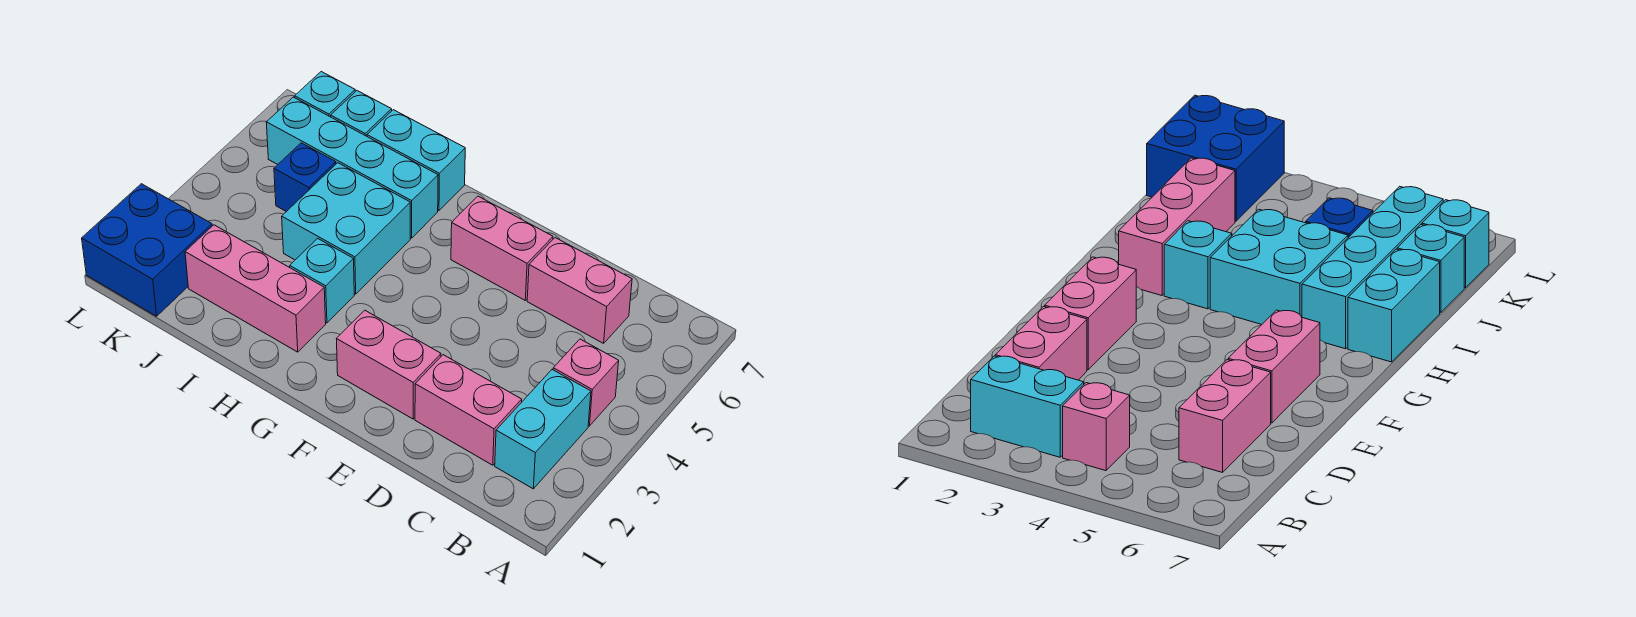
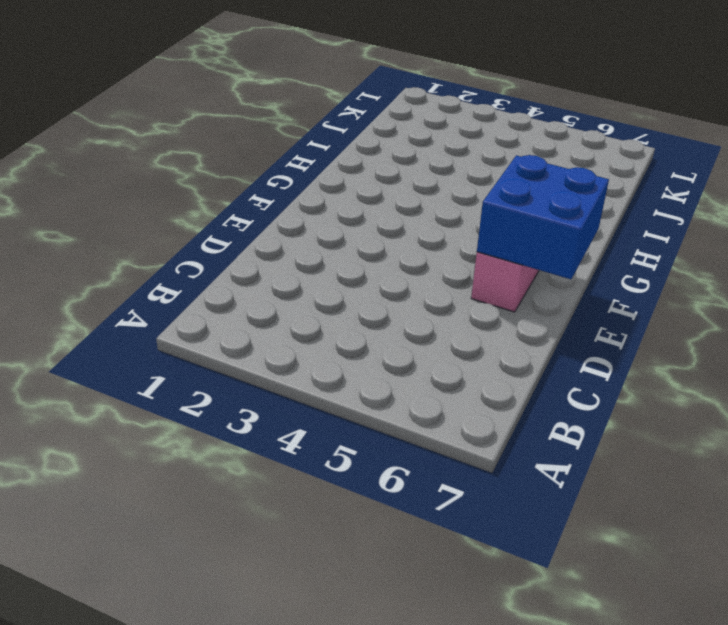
blue 2x2 brick [477,155,609,279] -> blue 2x2 brick moved to [82,184,212,316]
none -> cyan 1x2 brick [495,370,591,489]
none -> pink 1x1 brick [553,339,619,426]
none -> pink 1x2 brick [415,355,522,465]

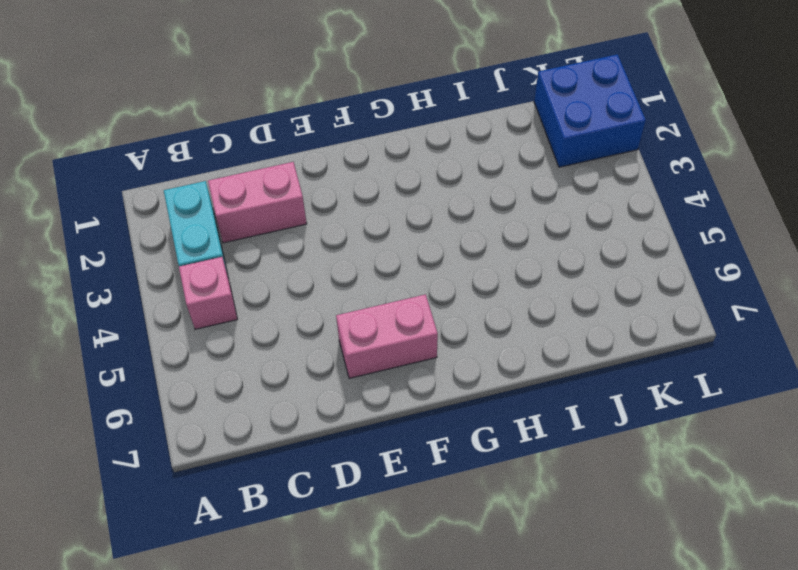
none -> pink 1x2 brick [527,238,632,343]
none -> pink 1x2 brick [337,310,441,419]
none -> pink 1x3 brick [185,225,326,352]

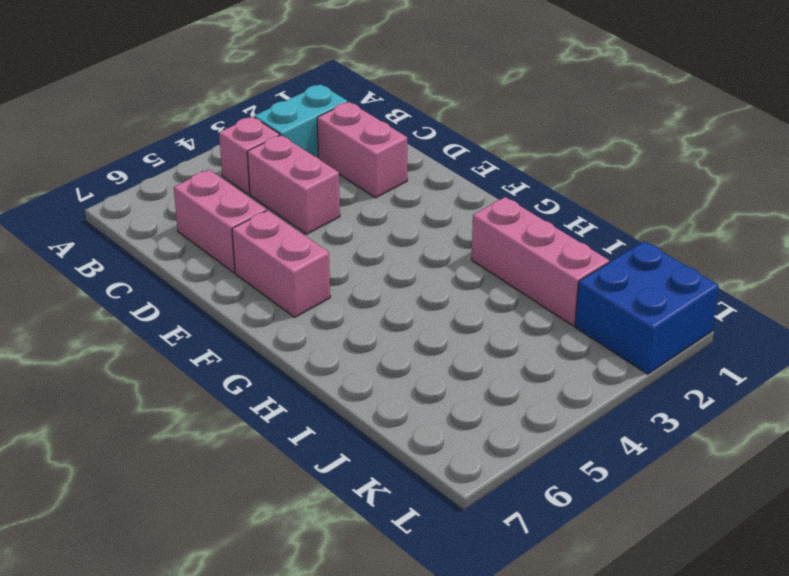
pink 1x2 brick [247,135,340,234] -> pink 1x2 brick moved to [337,310,441,419]
none -> cyan 1x1 brick [290,238,354,323]
none -> cyan 2x2 brick [282,163,410,294]
none -> cyan 1x4 brick [266,97,438,238]

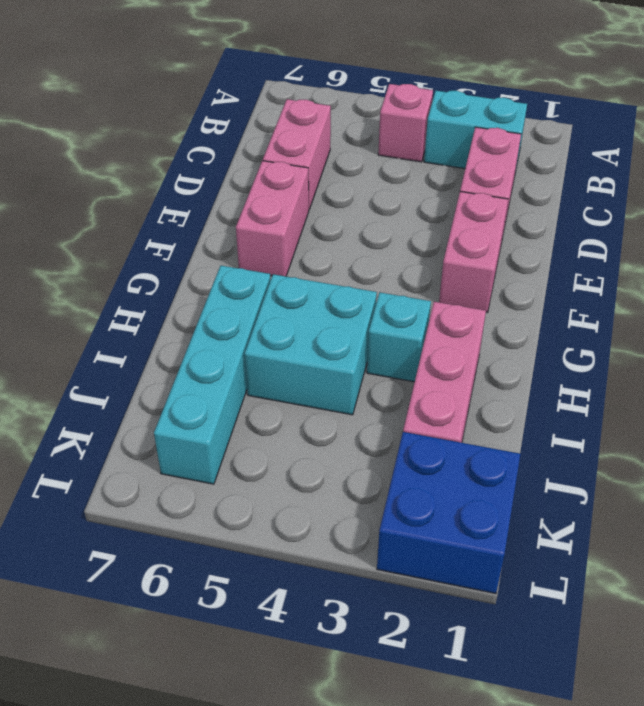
none -> cyan 1x2 brick [367,110,465,211]
none -> blue 1x1 brick [274,143,336,212]
none -> cyan 1x1 brick [331,91,392,136]

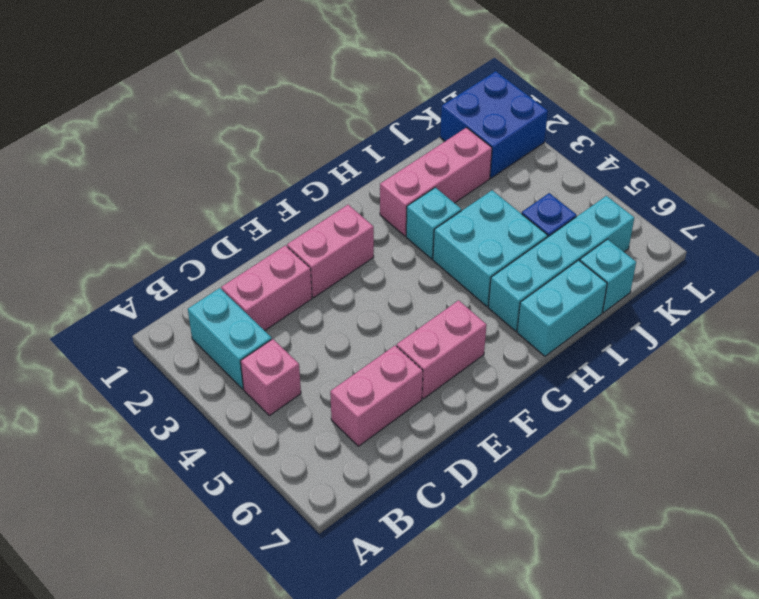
none -> cyan 1x1 brick [295,72,355,117]

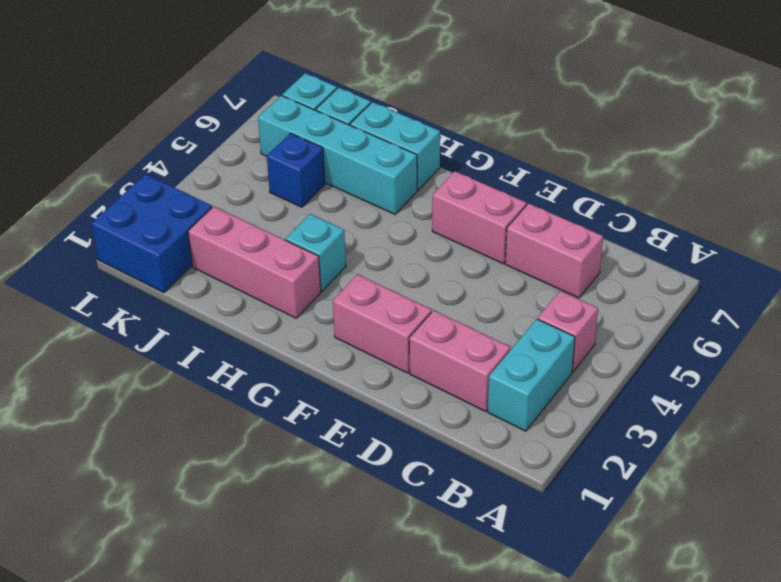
none -> cyan 2x2 brick [282,163,410,294]

